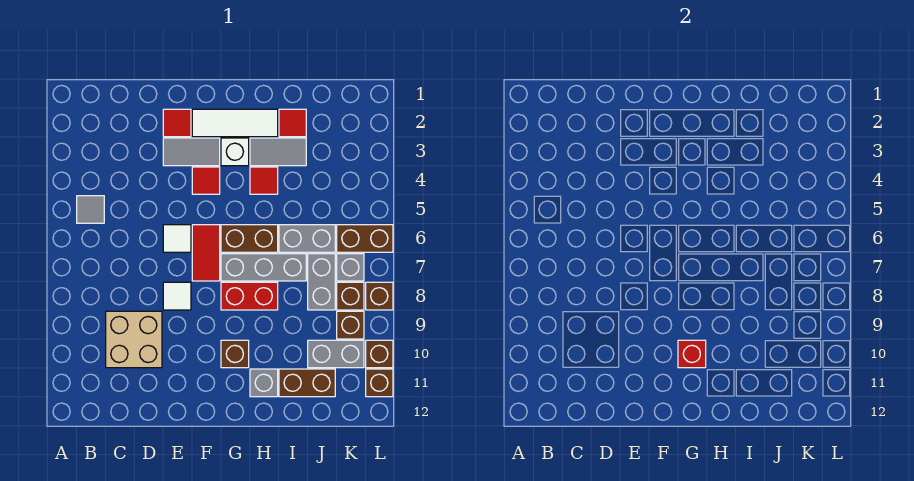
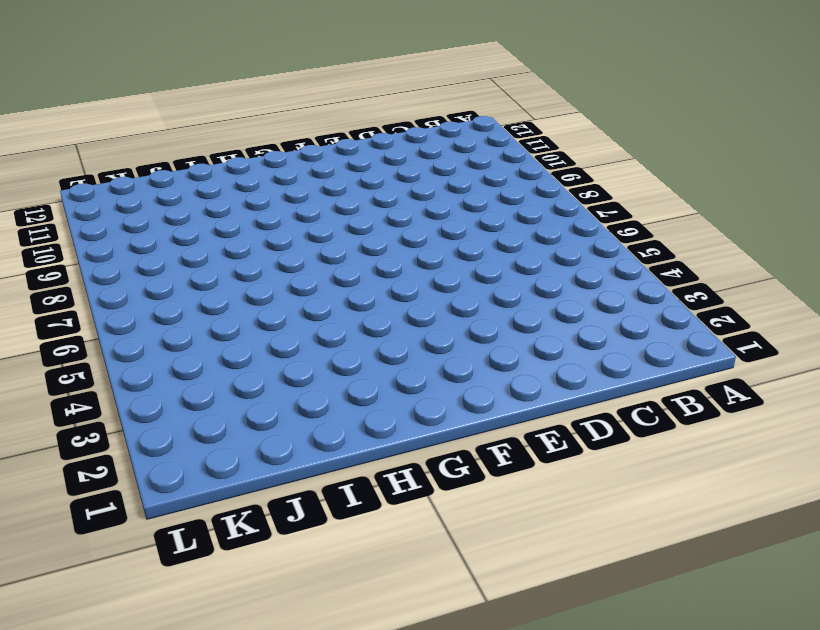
none -> grey 1x1 tile [77,196,104,223]
none -> tan 2x2 brick [106,311,162,368]
none -> red 1x1 tile [163,109,191,137]
none -> grey 1x2 tile [163,138,220,166]

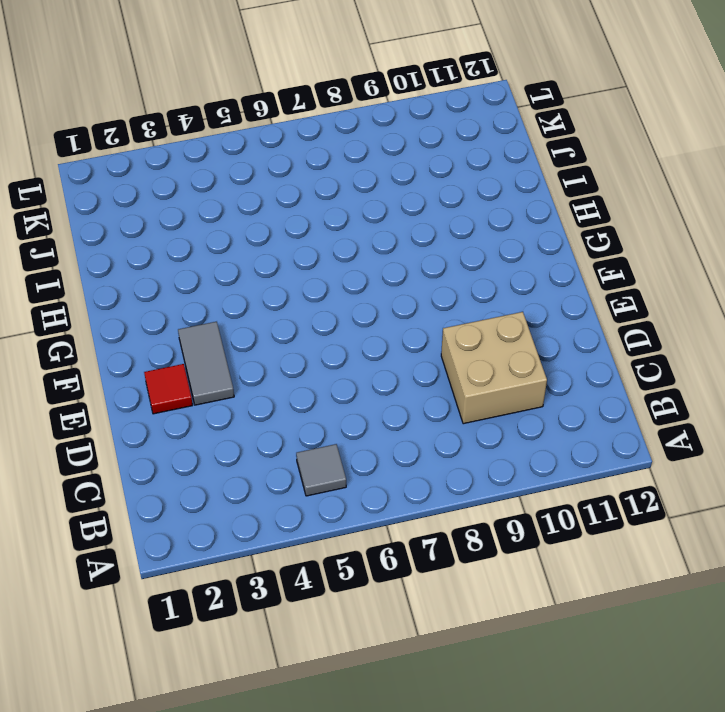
none -> white 1x1 tile [163,225,191,252]
none -> white 1x1 tile [163,282,191,310]
none -> white 1x3 tile [192,109,278,137]
none -> red 1x1 tile [192,167,220,194]

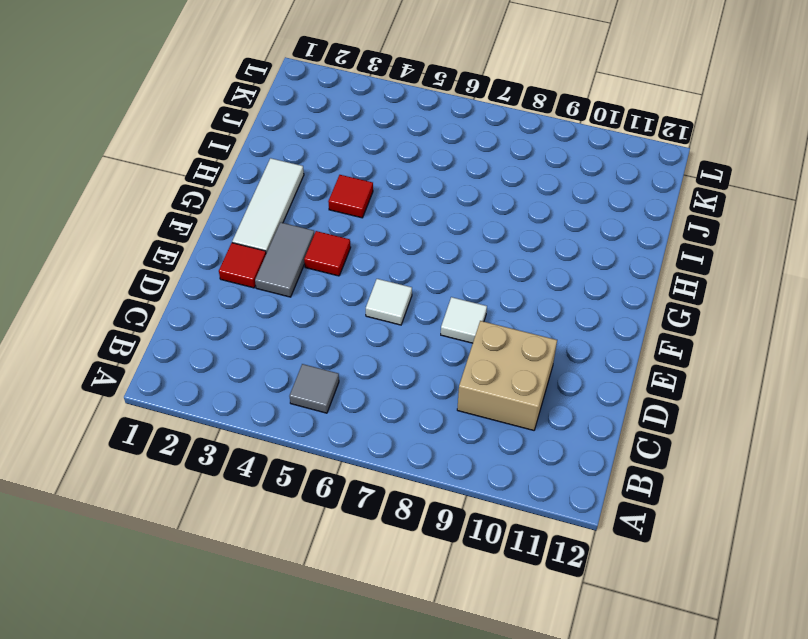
none -> red 1x2 tile [192,225,220,281]
none -> white 1x1 brick [221,138,249,166]
none -> brown 1x2 brick [221,225,278,252]
none -> grey 1x3 brick [221,254,306,281]

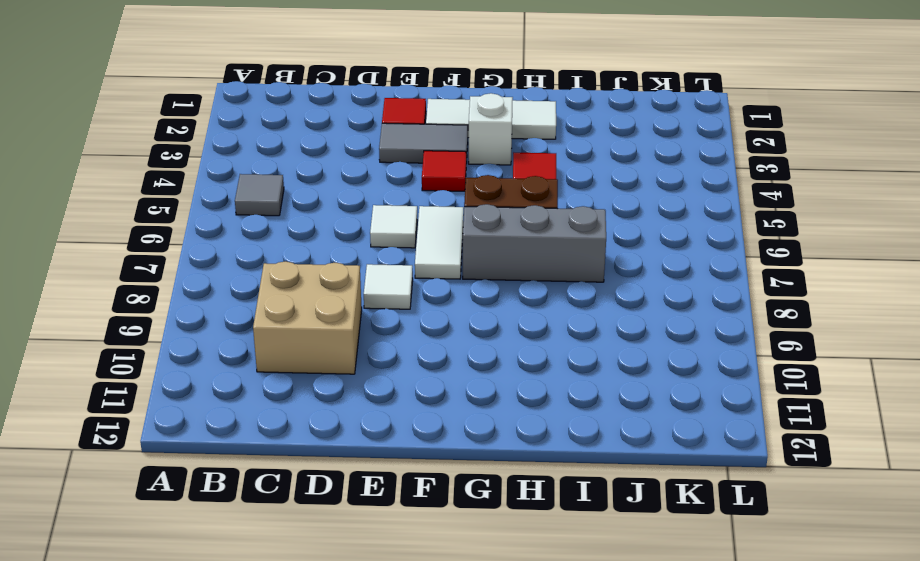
white 1x2 tile [415,206,464,279] -> red 1x2 tile [192,225,220,281]
none -> red 1x2 brick [221,282,278,310]
none -> brown 1x1 brick [221,340,249,368]
none -> grey 1x2 tile [250,138,306,166]
none -> grey 1x1 brick [250,369,278,397]

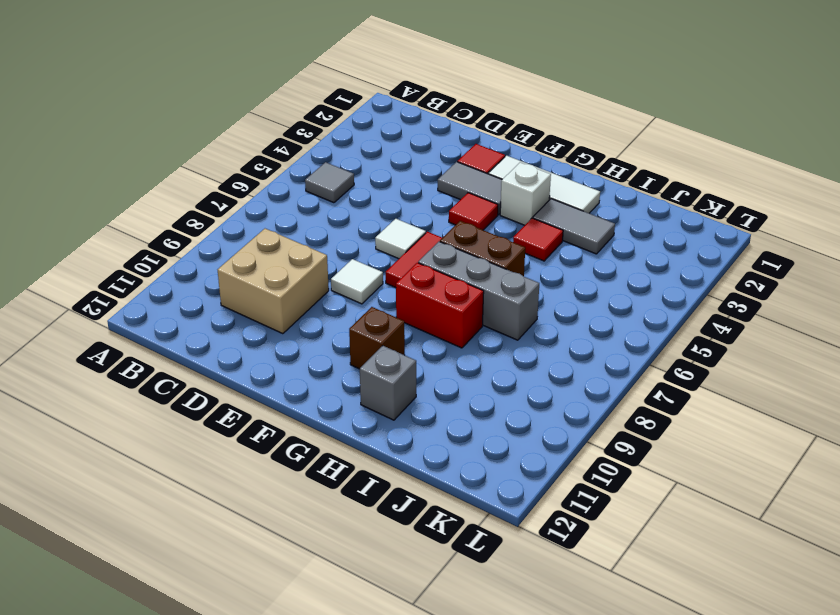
none -> red 1x1 tile [279,109,306,137]
none -> grey 1x2 brick [279,225,335,252]
none -> brown 1x2 brick [279,369,335,397]
none -> grey 1x2 brick [308,254,335,310]

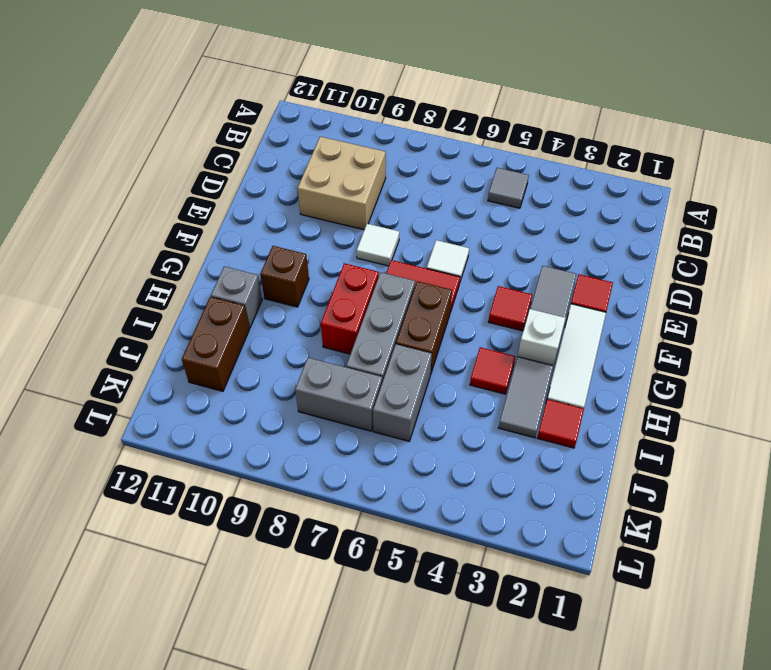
none -> grey 1x2 brick [308,340,364,368]
none -> brown 1x2 brick [337,225,393,252]
none -> grey 1x1 brick [337,254,364,281]
none -> brown 1x1 brick [337,282,364,310]

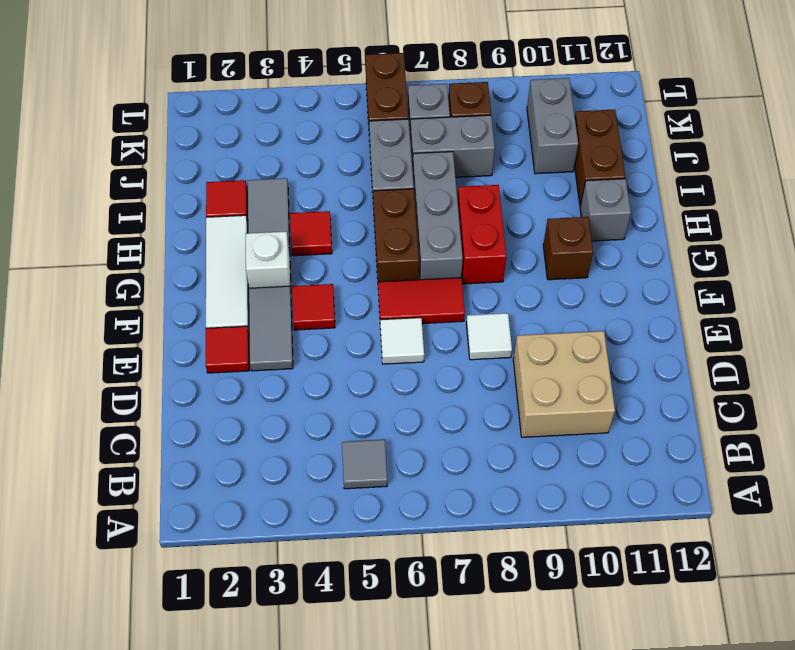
none -> brown 1x1 brick [337,311,364,339]
none -> brown 1x1 brick [366,282,393,310]
none -> brown 1x1 brick [366,340,393,368]
none -> brown 1x1 brick [366,369,393,397]

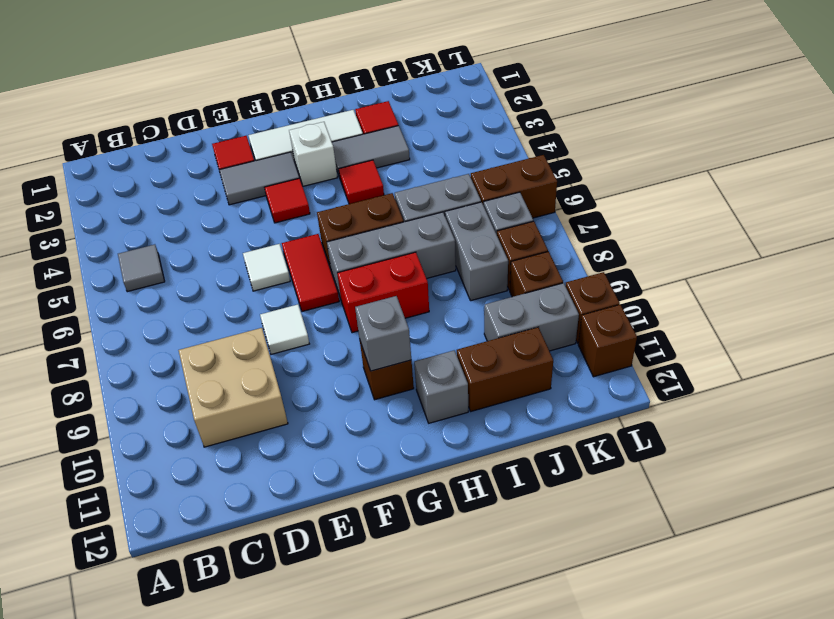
grey 1x1 brick [355,296,411,371] -> red 1x1 brick [678,340,706,368]
none -> brown 1x1 brick [366,282,393,310]

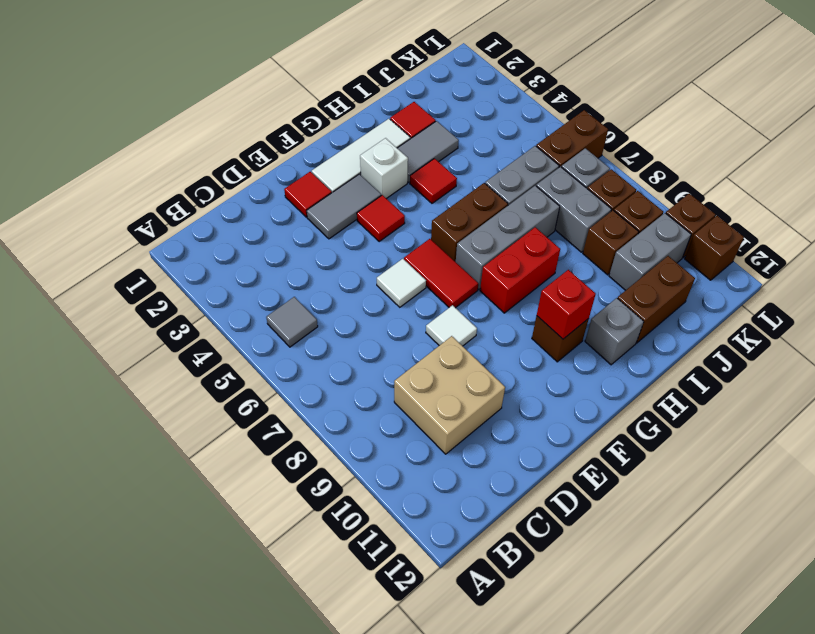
brown 1x1 brick [583,210,639,275] -> brown 1x1 brick moved to [366,282,393,310]

